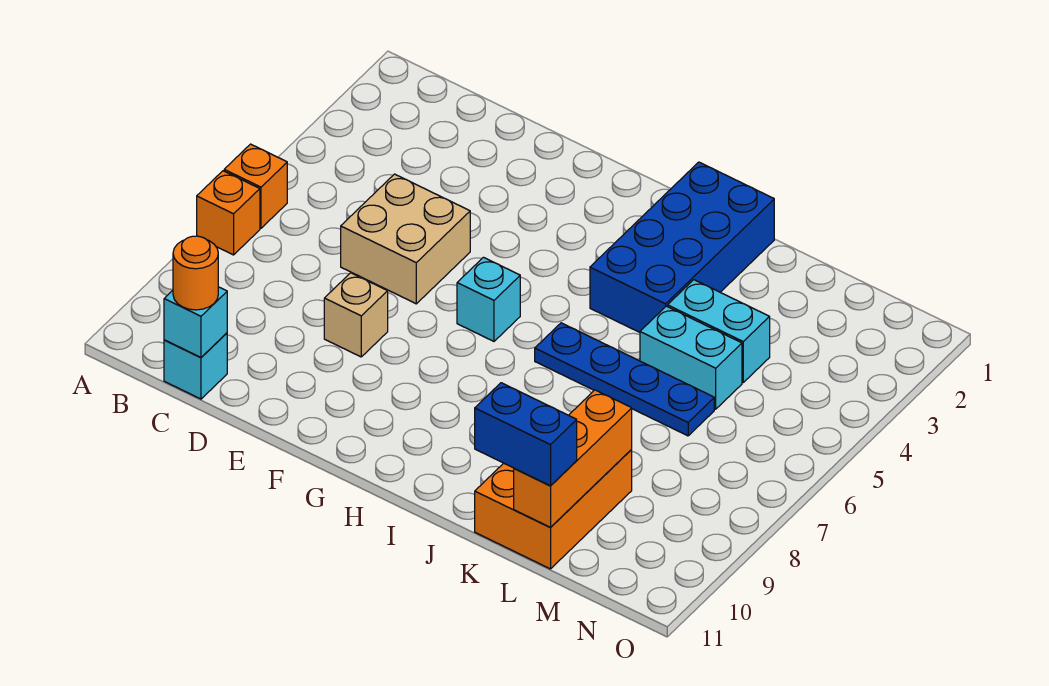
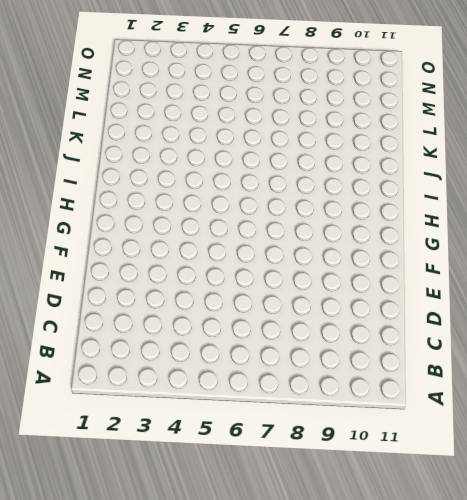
none -> orange 1x1 brick [224,144,287,228]
none -> orange 1x1 brick [197,171,260,255]
none -> cyan 1x1 brick [164,333,227,399]

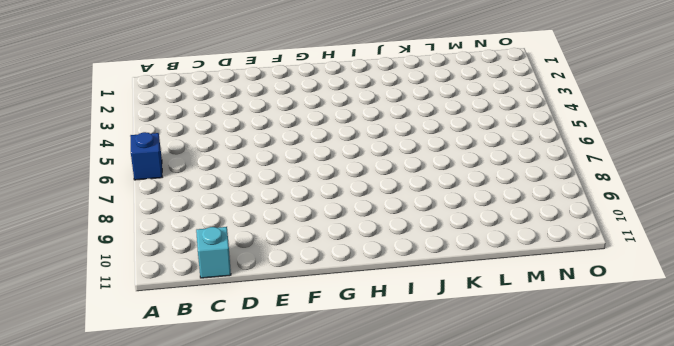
blue 1x1 brick [130,132,162,180] -> orange 1x1 brick [224,144,287,228]
none -> orange 1x1 brick [197,171,260,255]
none -> tan 2x2 brick [341,174,470,304]
none -> tan 1x1 brick [324,273,388,357]

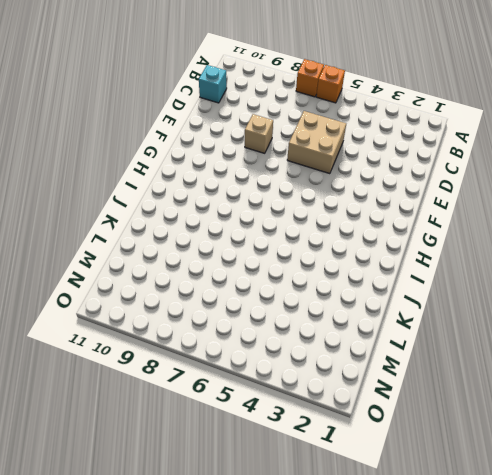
none -> cyan 1x1 brick [457,257,520,341]
none -> blue 2x4 brick [590,162,774,332]
none -> blue 1x4 plate [535,323,714,436]

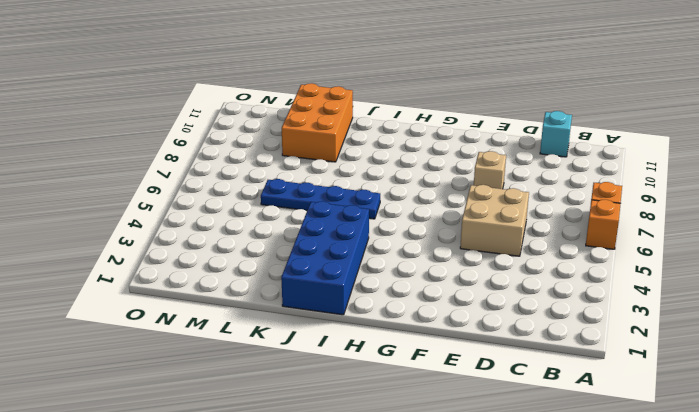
none -> cyan 1x1 brick [457,257,520,341]
none -> cyan 1x2 brick [668,280,770,382]
none -> cyan 1x2 brick [640,306,742,409]

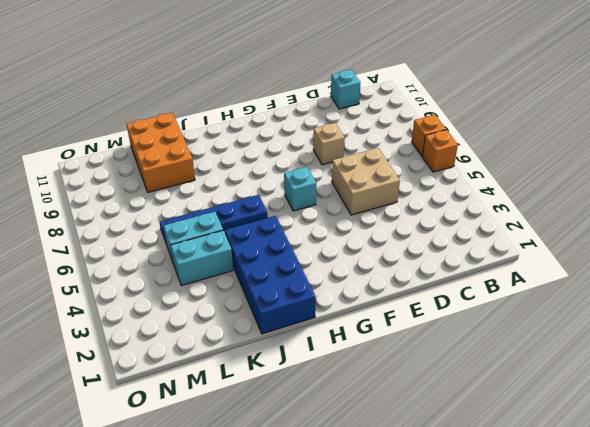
none -> cyan 1x1 brick [164,287,227,358]
none -> orange 1x3 brick [514,390,632,527]
none -> orange 1x1 round brick [173,236,218,310]

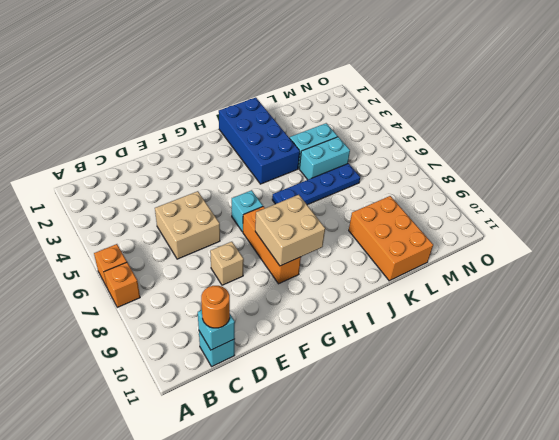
orange 1x3 brick [243,206,301,284] -> orange 1x3 brick moved to [514,390,632,527]
tan 2x2 brick [255,195,325,266] -> none
none -> blue 1x2 brick [475,383,577,486]

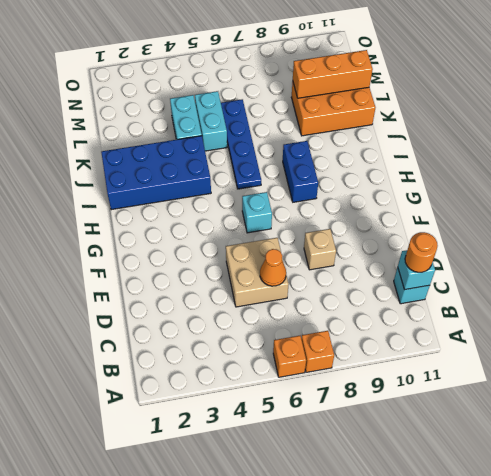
orange 1x1 cone [260,249,286,286] -> none
blue 1x2 brick [283,141,318,202] -> blue 1x2 brick moved to [475,383,577,486]

